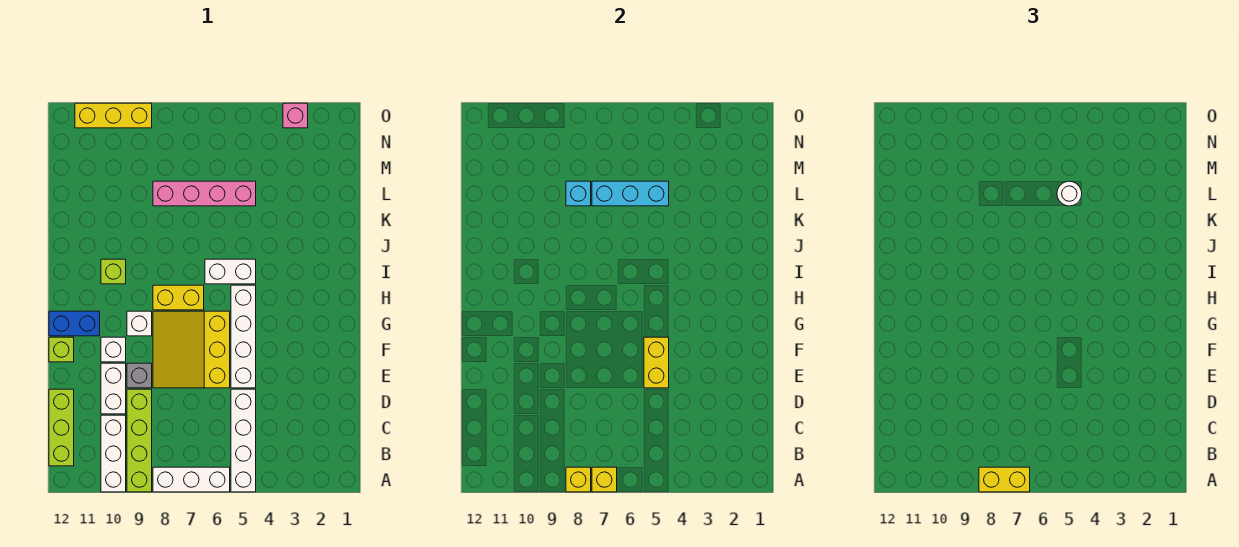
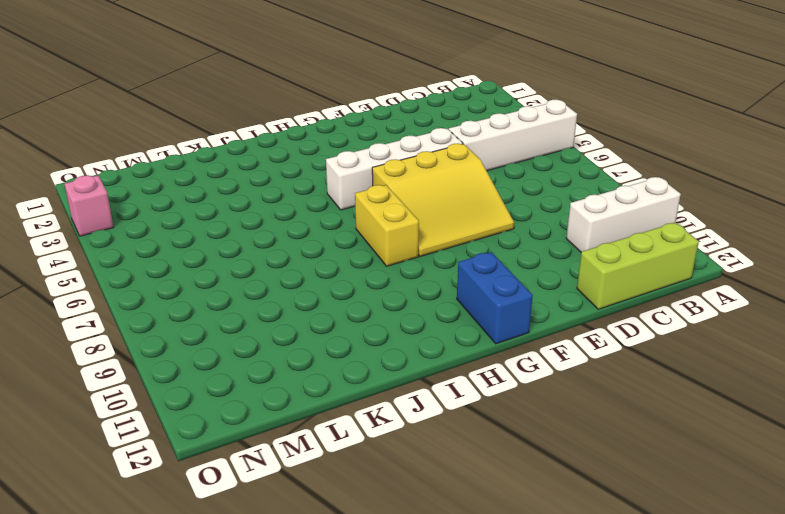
none -> white 1x3 brick [153,467,230,492]
none -> lime 1x4 brick [127,389,152,492]
none -> white 1x2 brick [101,363,126,414]

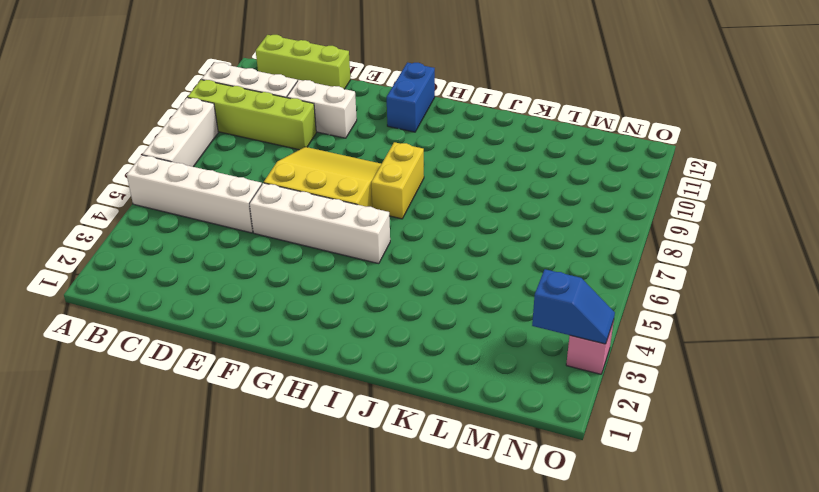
blue 1x2 slope [532,269,615,344] -> none
none -> grey 1x1 brick [127,363,152,388]
none -> white 1x1 brick [101,337,126,362]
none -> lime 1x1 brick [49,337,74,362]

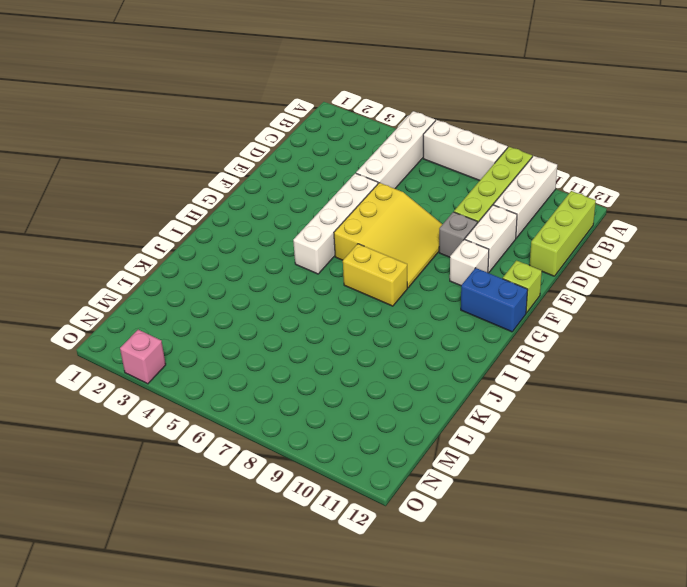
none -> white 1x1 brick [127,311,152,336]
none -> white 1x2 brick [205,259,256,284]
none -> lime 1x1 brick [101,259,126,284]

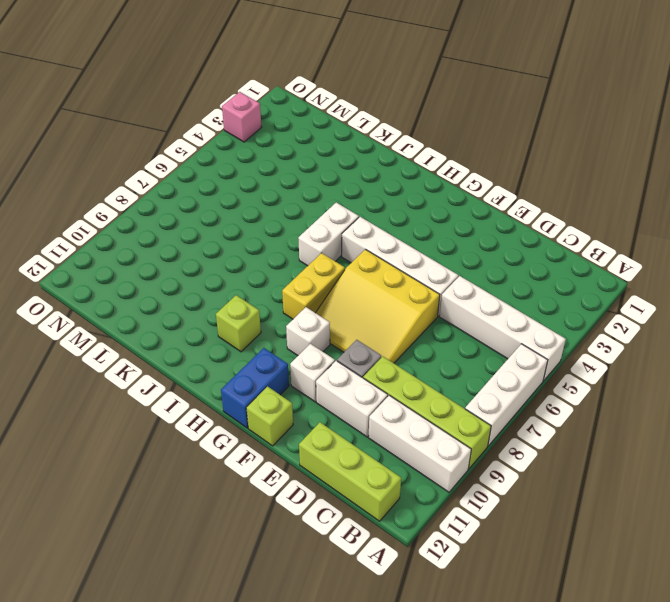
none -> pink 1x4 brick [153,181,256,206]
none -> yellow 1x3 brick [75,103,152,128]
none -> yellow 1x1 brick [592,467,617,492]

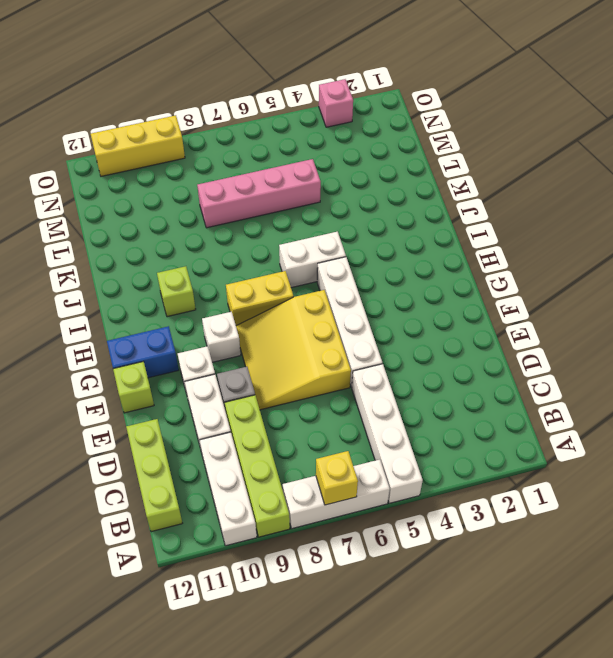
none -> yellow 1x1 brick [566,467,591,492]
none -> yellow 1x2 brick [644,337,669,388]
none -> cyan 1x3 brick [592,181,669,206]

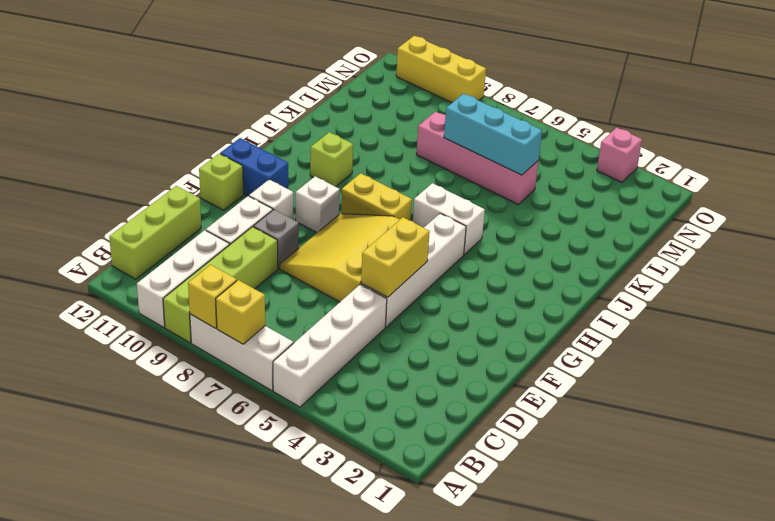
none -> cyan 1x1 brick [566,181,591,206]
none -> yellow 1x2 brick [979,467,1030,492]
none -> white 1x1 round brick [1057,181,1082,206]

